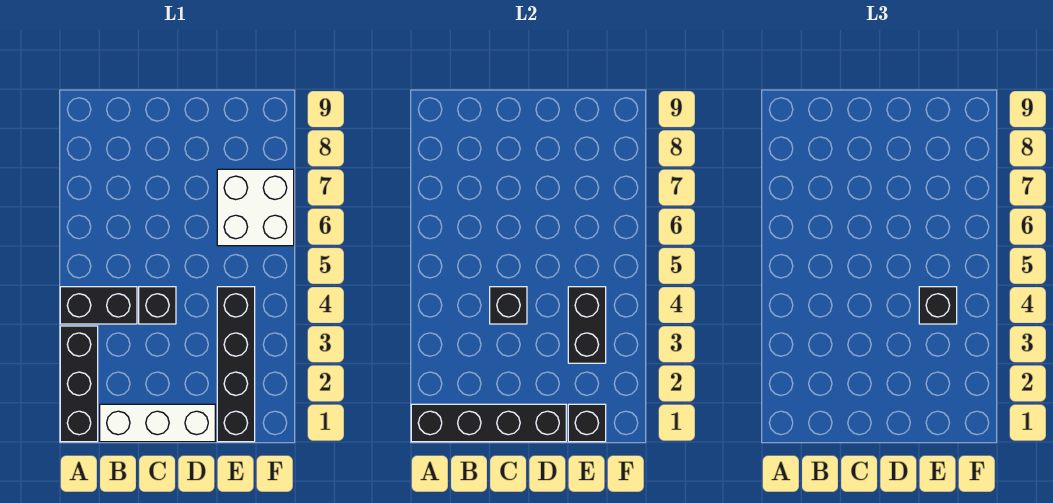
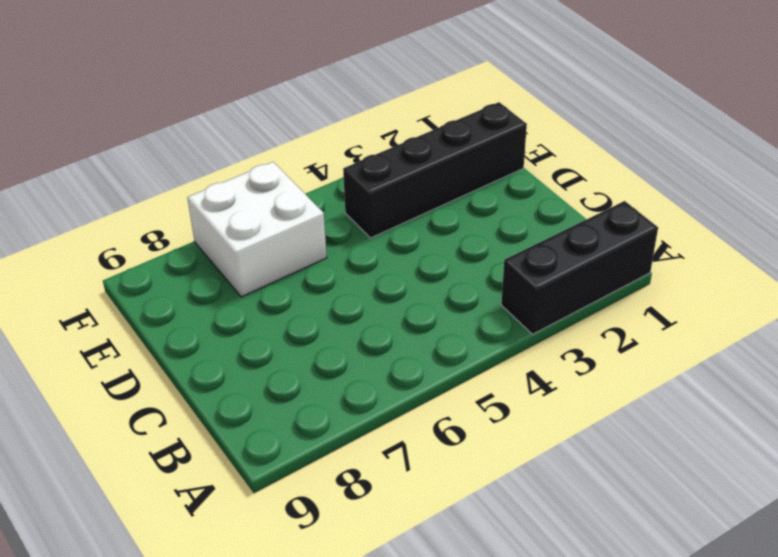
none -> black 1x2 brick [60,287,137,324]
none -> white 1x3 brick [100,404,215,442]

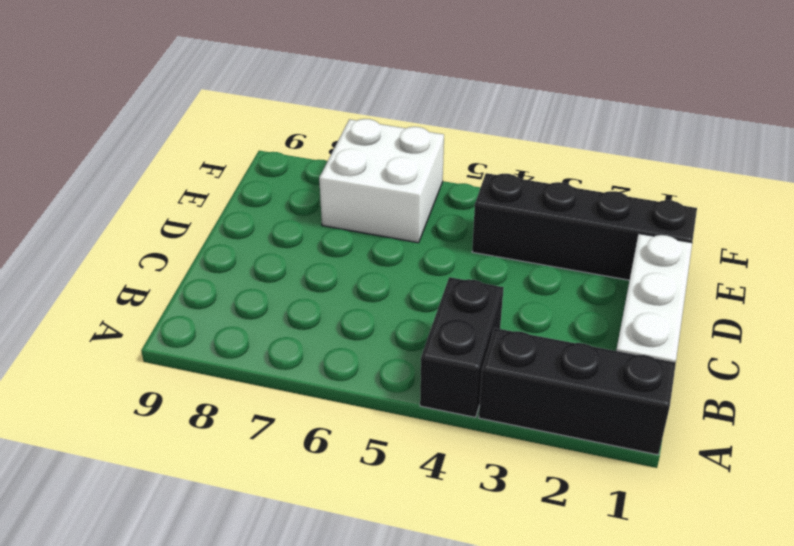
none -> black 1x1 brick [139,287,176,324]
none -> black 1x4 brick [411,404,566,442]

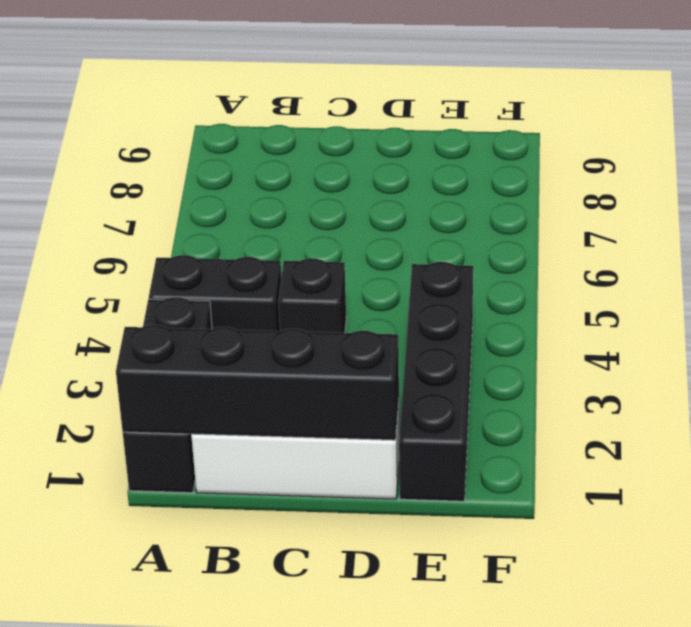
none -> white 2x2 brick [217,169,294,246]
none -> black 1x1 brick [490,287,527,324]

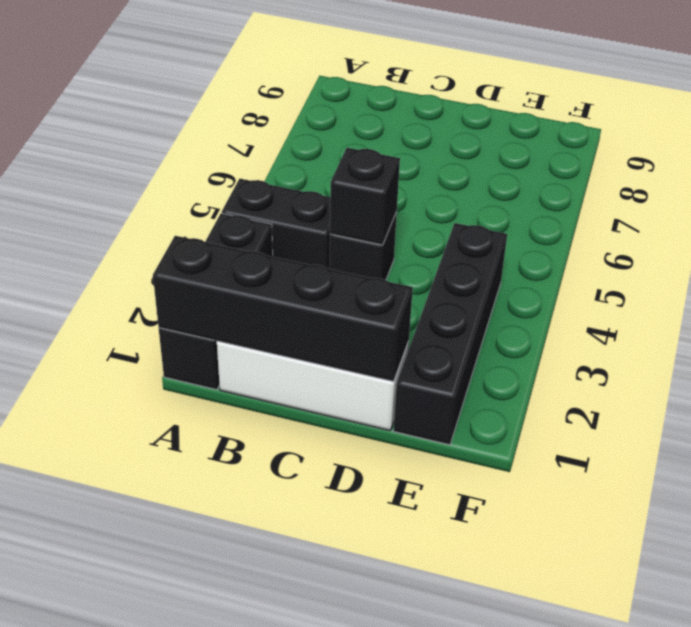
none -> white 2x2 brick [217,169,294,246]
none -> black 1x1 brick [568,404,606,442]

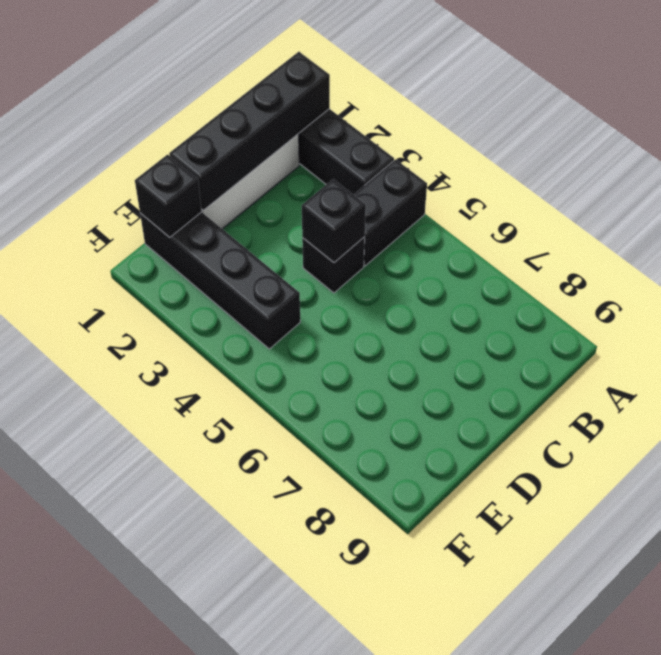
none -> white 2x2 brick [217,169,294,246]
none -> black 1x2 brick [568,287,606,363]

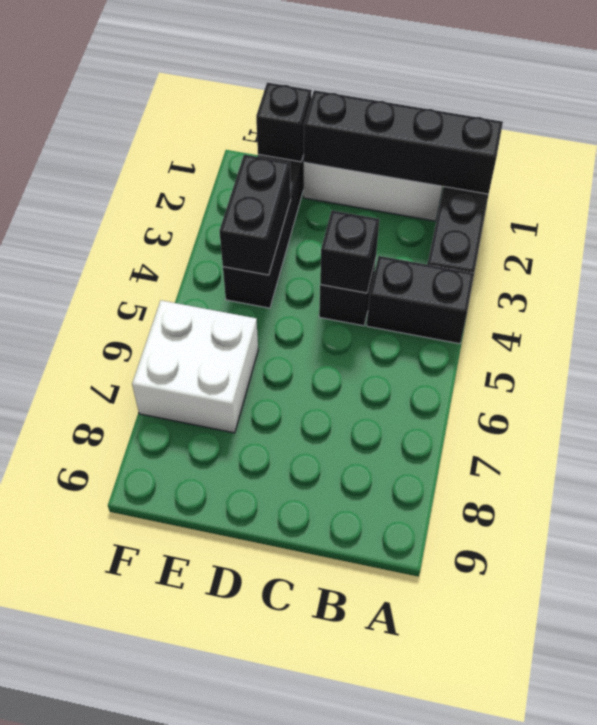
none -> black 1x1 brick [919,287,957,324]

